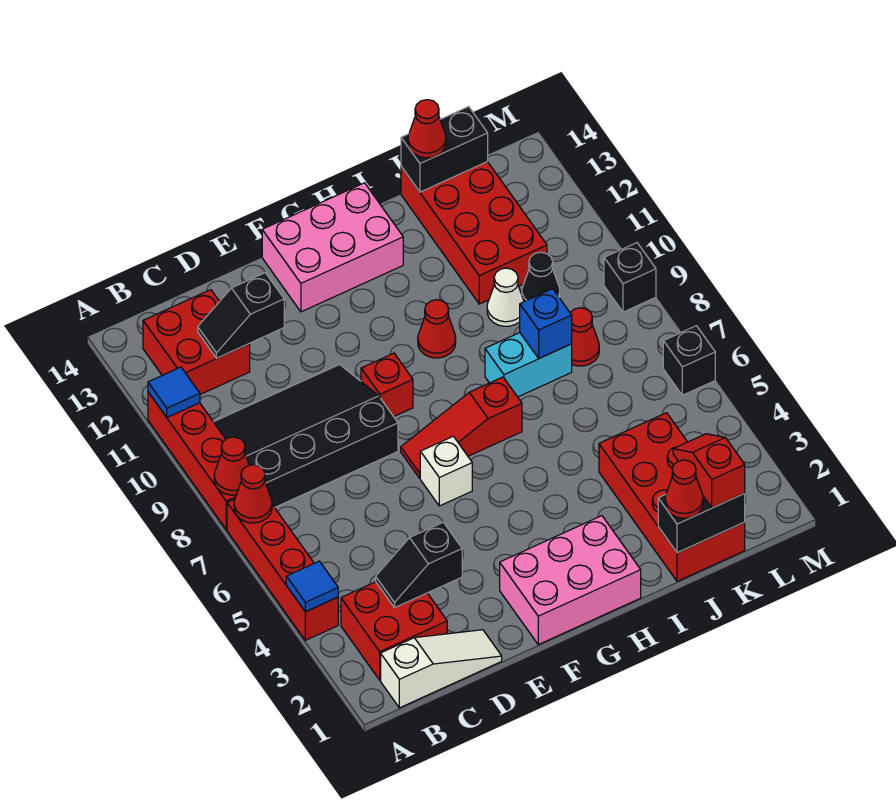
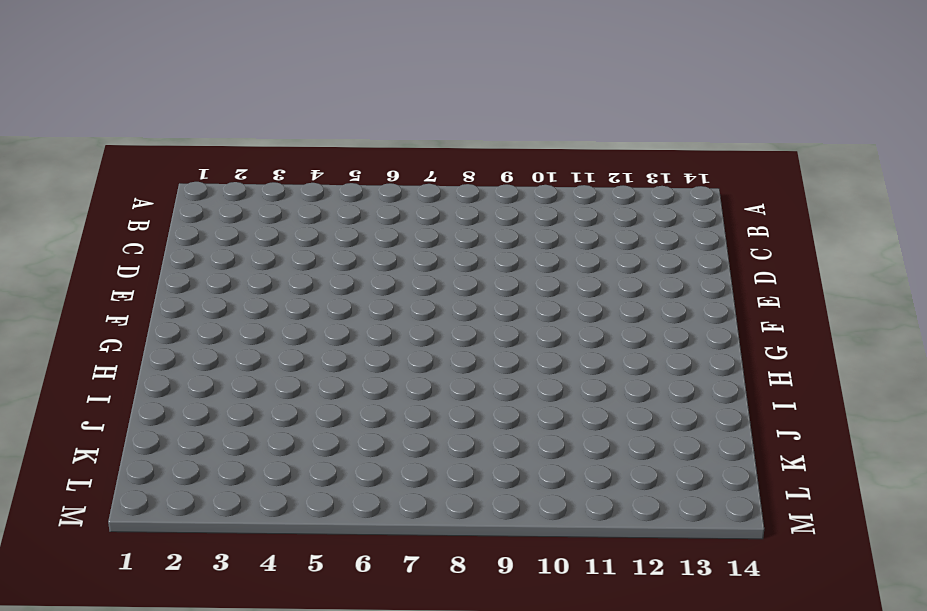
none -> red 1x4 brick [227,499,338,640]
none -> red 1x4 brick [148,392,236,529]
none -> white 1x3 slope [381,630,502,708]
none -> red 2x2 brick [341,582,447,680]

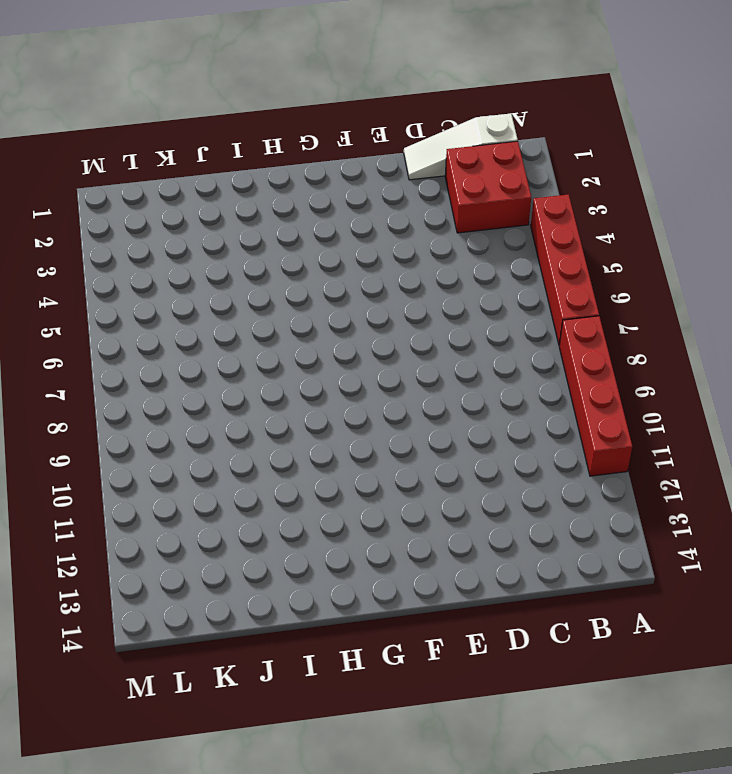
none -> black 3x4 slope [214,364,398,508]
none -> red 2x2 brick [143,290,250,394]
none -> pink 2x3 brick [500,516,641,645]
none -> white 1x1 brick [420,436,472,506]

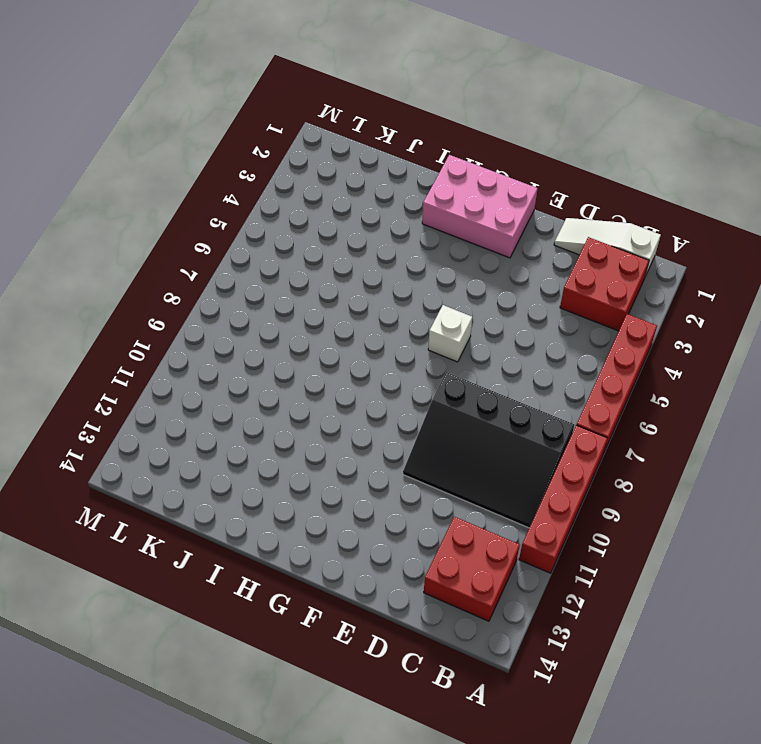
none -> red 1x3 slope [401,377,522,478]
none -> red 1x1 brick [361,353,413,417]
none -> pink 2x3 brick [262,183,403,312]
none -> red 1x1 cone [418,300,456,358]

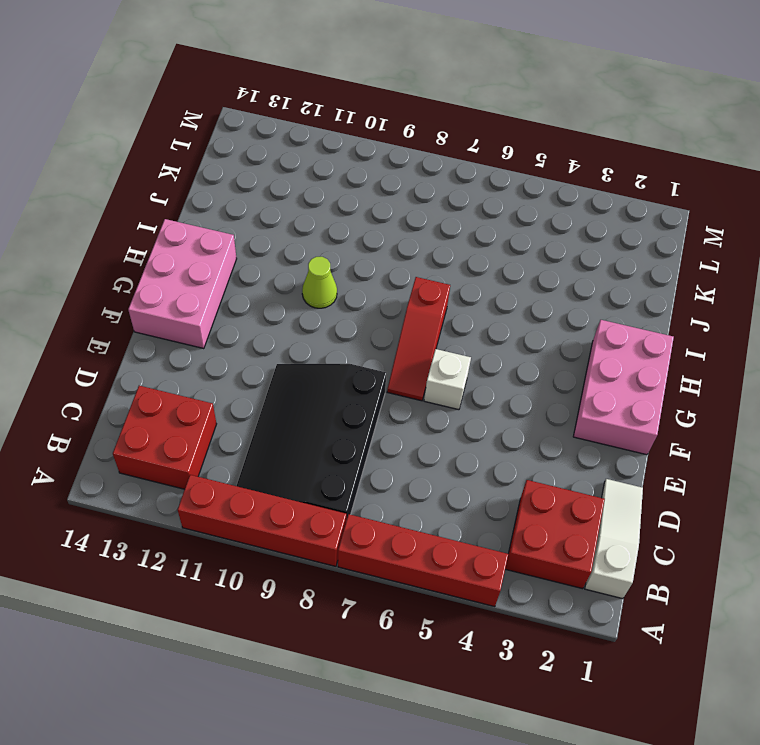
lime 1x1 cone [302,257,337,308] -> red 1x1 cone [418,300,456,358]
none -> red 1x1 brick [361,353,413,417]
none -> cyan 1x2 brick [485,333,572,397]
none -> red 2x4 brick [599,413,745,581]
none -> white 1x1 cone [487,268,524,326]

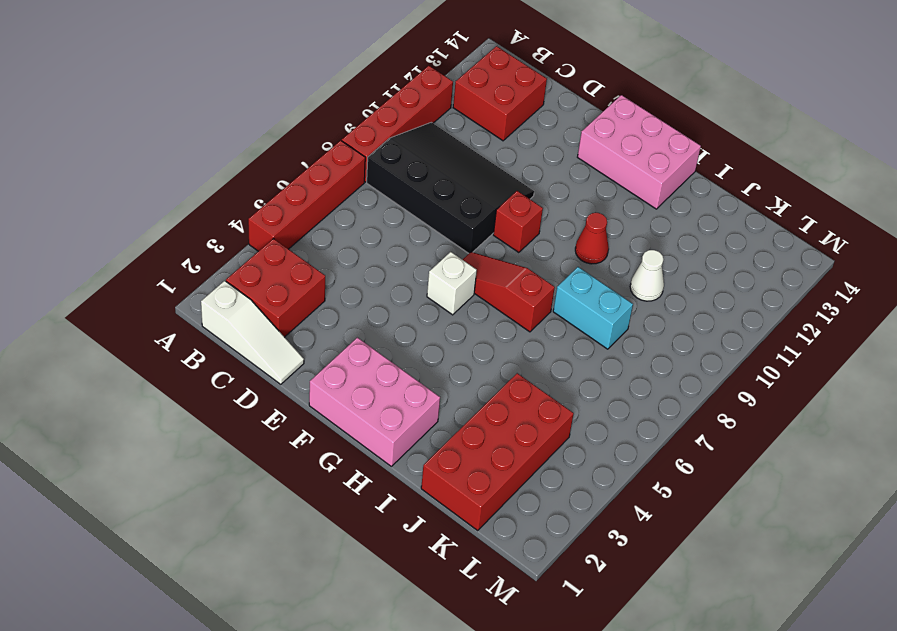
none -> red 2x4 brick [401,162,547,304]
none -> red 1x1 cone [570,308,599,366]
none -> black 1x1 cone [522,252,560,302]
none -> black 1x1 brick [663,326,715,395]

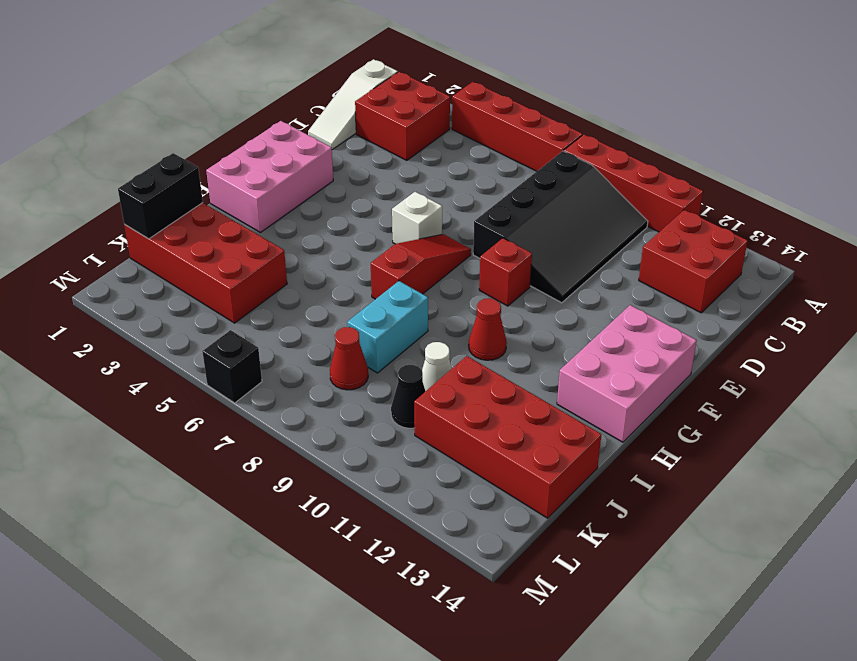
none -> black 1x1 brick [604,243,656,312]
none -> blue 1x1 tile [286,561,338,612]
none -> red 1x1 cone [234,465,272,523]
none -> red 1x1 cone [214,437,249,495]

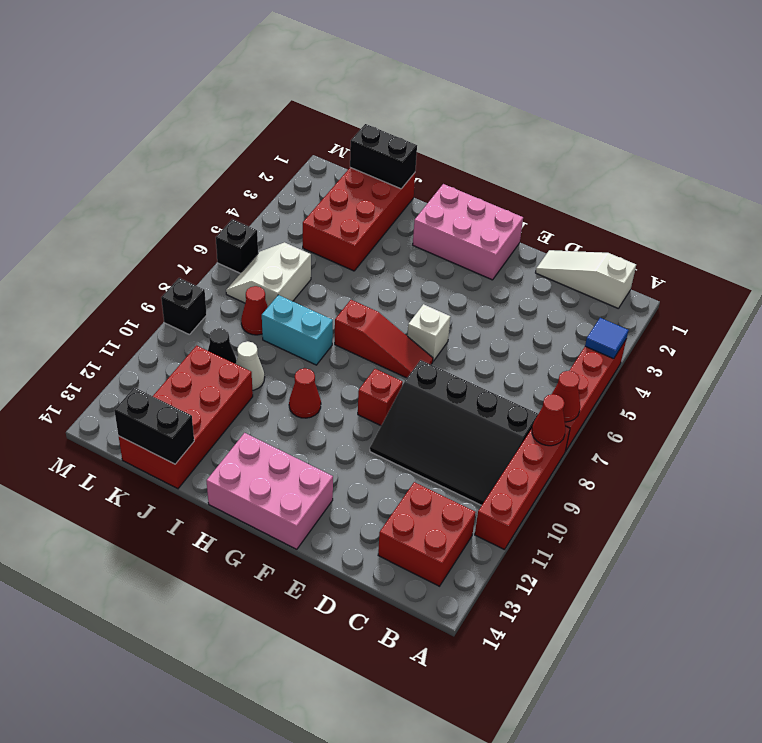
white 2x2 slope [226,242,311,307] -> none
none -> red 2x2 brick [341,582,447,680]
none -> blue 1x1 tile [148,367,200,417]
none -> black 1x2 slope [376,522,462,608]
none -> black 1x2 slope [198,273,284,358]

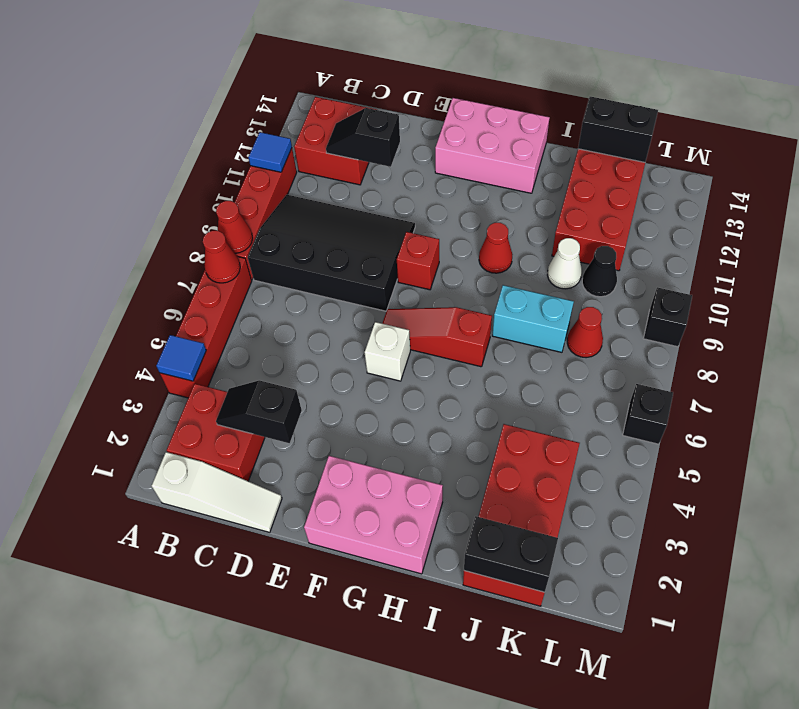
none -> blue 1x1 brick [520,289,572,358]
none -> red 1x1 cone [665,460,703,518]
none -> red 1x1 cone [408,100,446,158]
none -> red 1x2 slope [673,434,745,508]

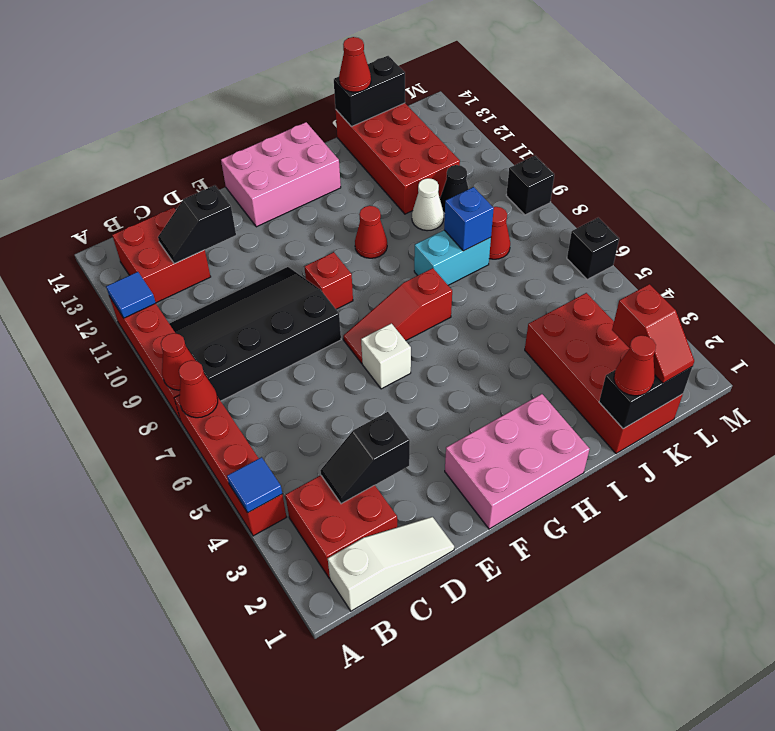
red 1x2 slope [612,284,694,383] -> red 1x2 slope turned to [673,434,745,508]

